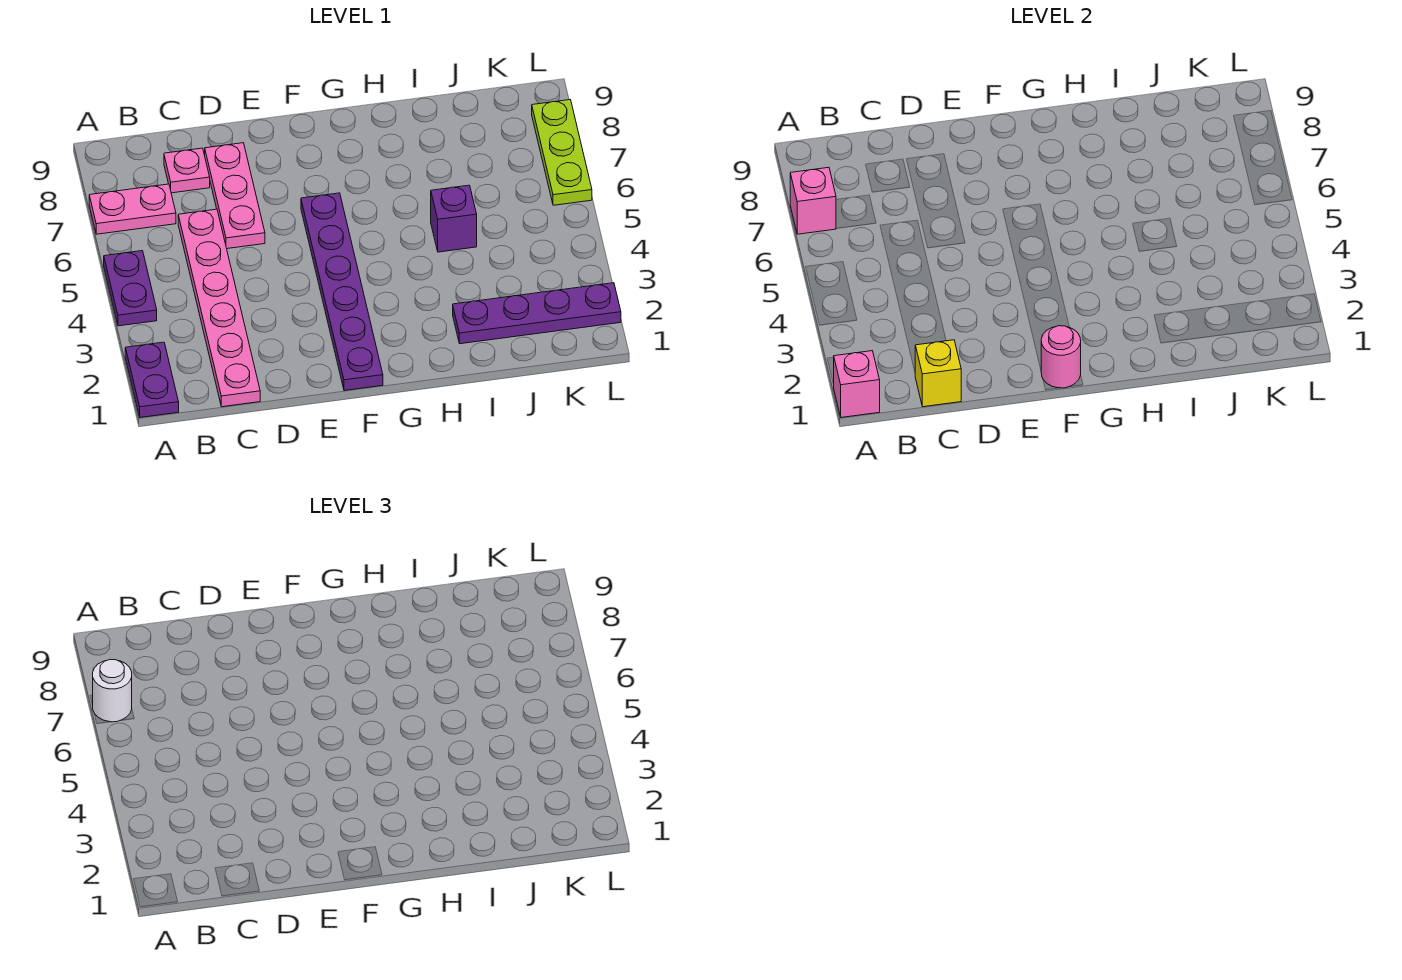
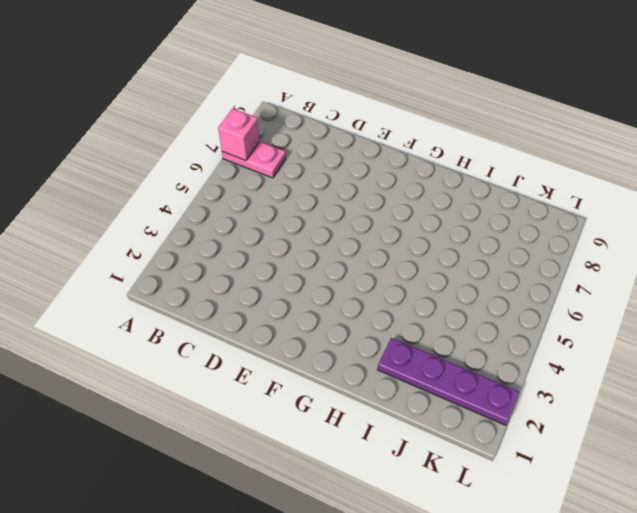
none -> purple 1x2 plate [125,342,179,417]
none -> purple 1x2 plate [104,251,157,326]
none -> pink 1x6 plate [178,209,260,407]

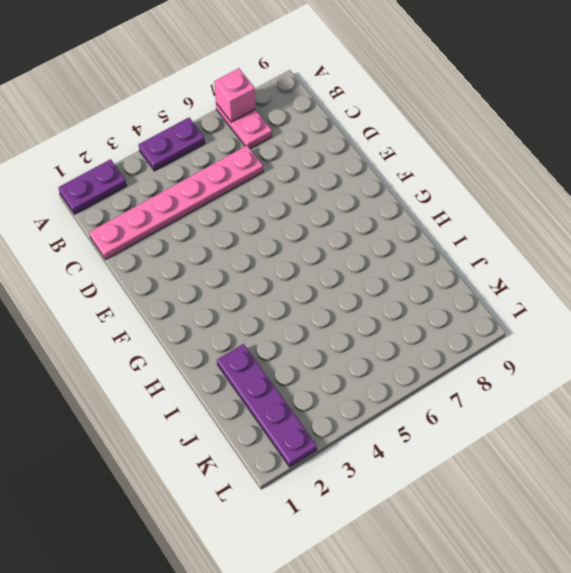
none -> pink 1x1 plate [164,148,210,193]
none -> pink 1x3 plate [205,143,265,249]
none -> purple 1x6 plate [301,193,383,391]

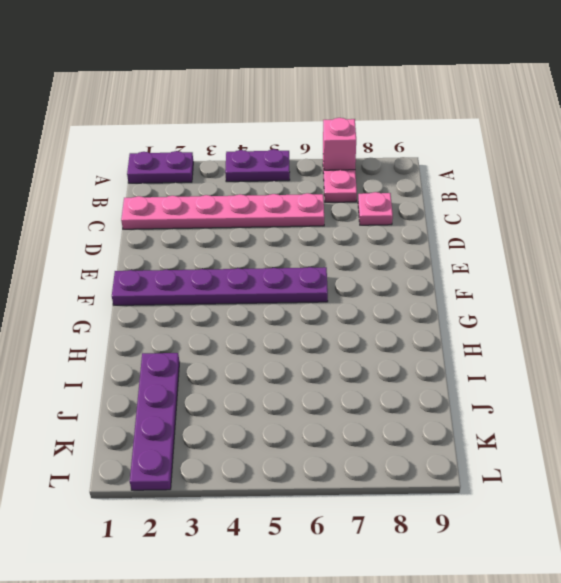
none -> pink 1x3 plate [205,143,265,249]
none -> purple 1x1 brick [431,185,477,252]
none -> lime 1x3 plate [532,100,592,205]

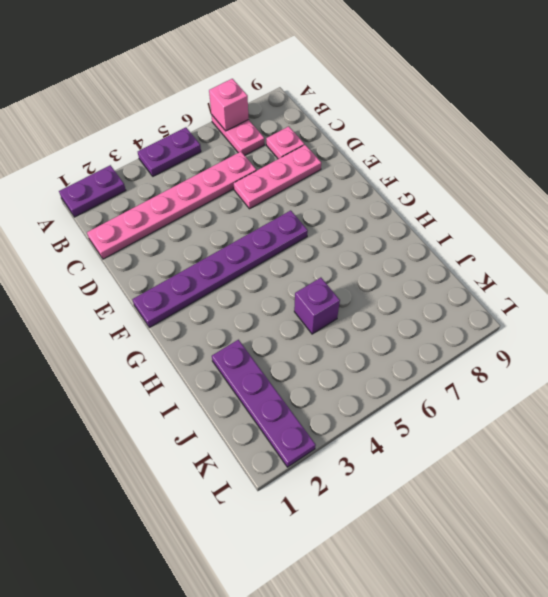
none -> lime 1x3 plate [532,100,592,205]
none -> pink 1x1 brick [834,351,880,417]
none -> yellow 1x1 brick [915,340,961,407]

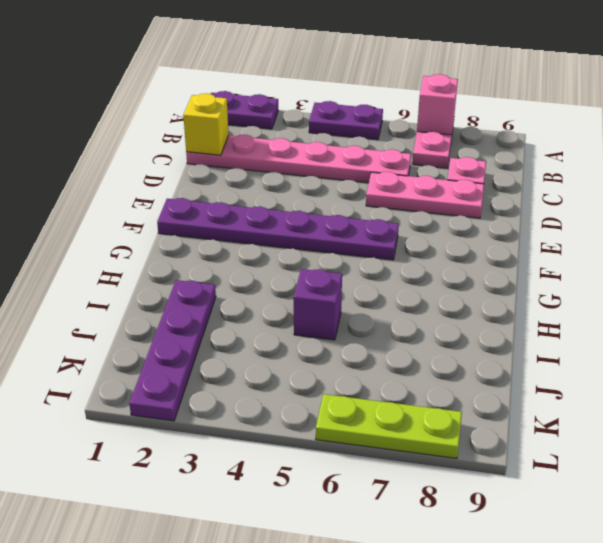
none -> pink 1x1 brick [834,351,880,417]
none -> pink 1x1 round brick [1041,326,1081,388]
none -> white 1x1 round brick [92,660,132,722]

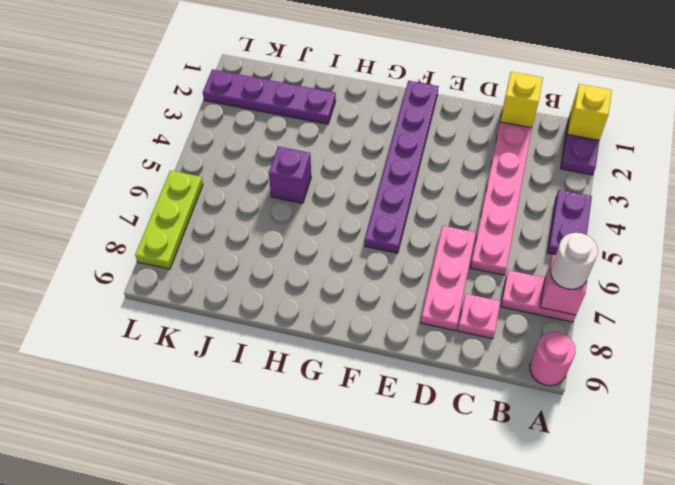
yellow 1x1 brick [567,84,612,140] -> pink 1x1 brick [834,351,880,417]
pink 1x1 round brick [530,332,576,386] -> pink 1x1 round brick moved to [1041,326,1081,388]

